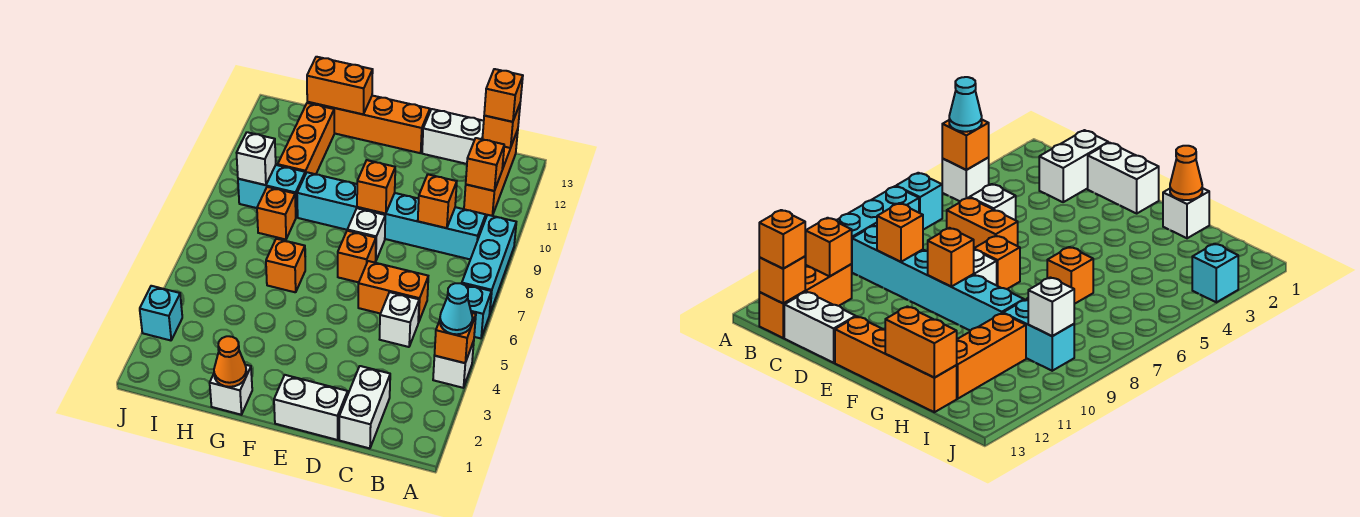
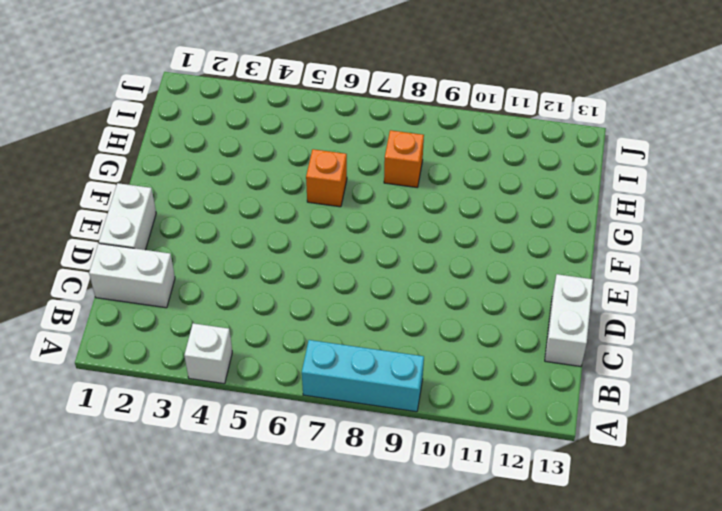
none -> cyan 1x1 brick [464,284,491,338]
none -> cyan 1x6 brick [297,172,486,259]
none -> orange 1x3 brick [464,130,518,216]

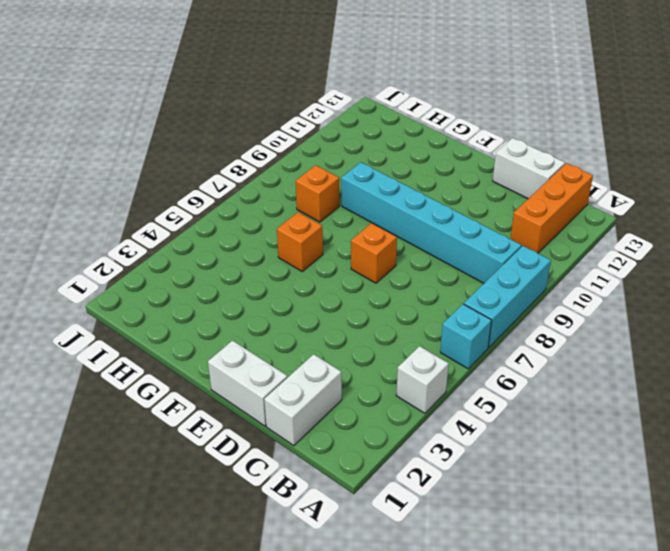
none -> white 1x1 brick [380,292,419,347]
none -> orange 1x2 brick [358,261,428,323]
none -> white 1x1 brick [347,208,385,260]

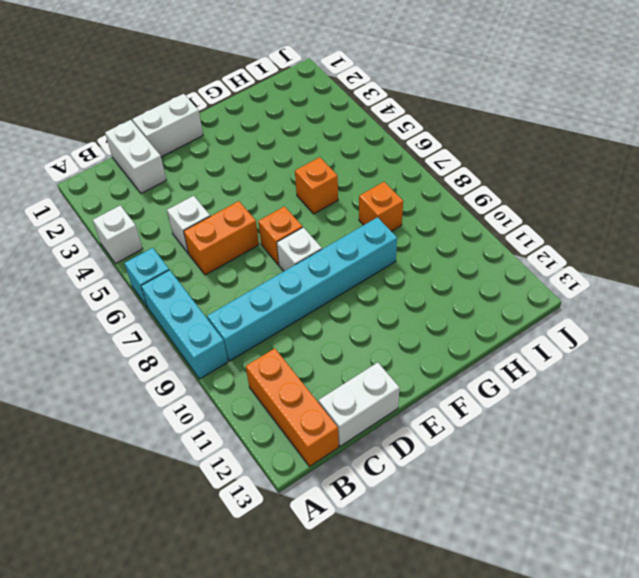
none -> orange 1x4 brick [307,96,430,153]
none -> white 1x1 brick [210,365,252,415]
none -> cyan 1x2 brick [238,165,305,217]

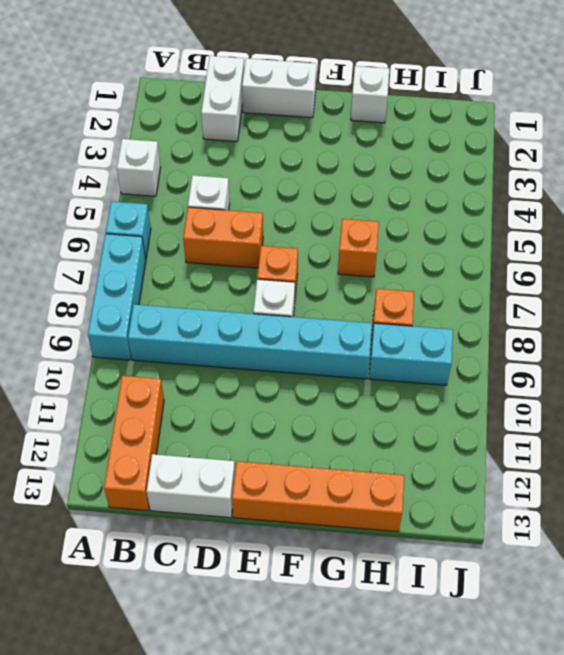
none -> orange 1x3 brick [278,103,334,174]
none -> cyan 1x1 brick [140,286,182,340]
none -> orange 1x1 brick [435,313,476,363]

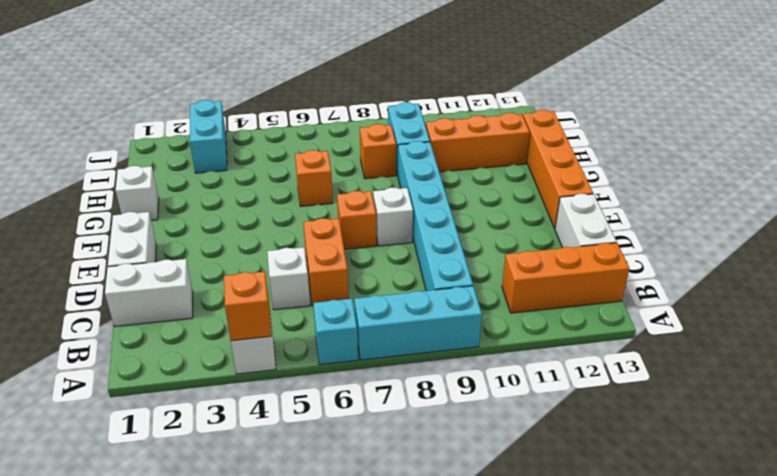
cyan 1x2 brick [190,100,227,173] -> cyan 1x1 brick [140,286,182,340]
none -> orange 1x1 brick [466,138,504,191]
none -> orange 1x1 brick [482,105,520,148]
none -> orange 1x1 brick [418,175,457,228]

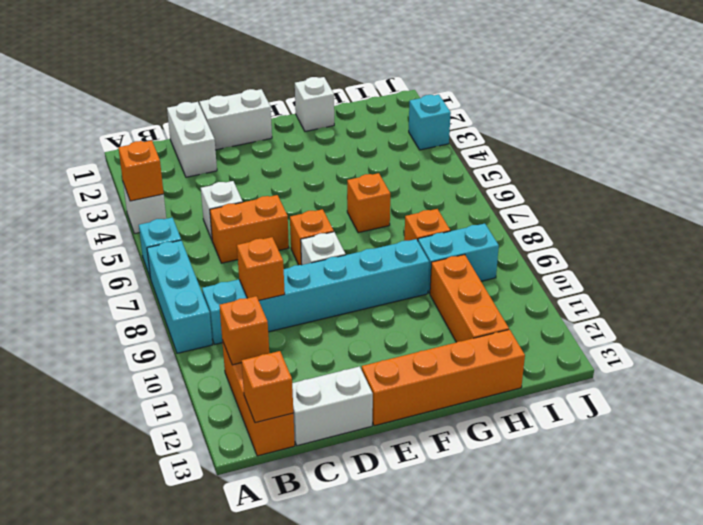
none -> orange 1x1 brick [357,160,395,214]
none -> orange 1x1 cone [214,336,247,387]
none -> orange 1x2 brick [307,57,373,114]

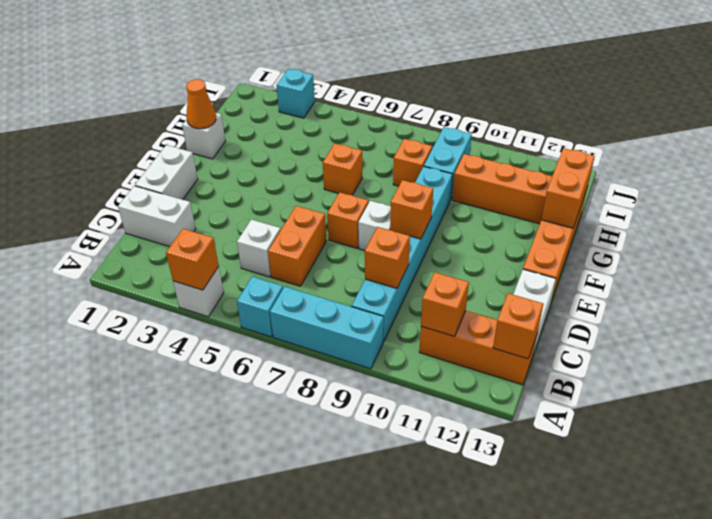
none -> white 1x1 brick [237,132,276,185]
none -> cyan 1x1 cone [440,283,473,334]
none -> orange 1x1 brick [484,69,523,122]

